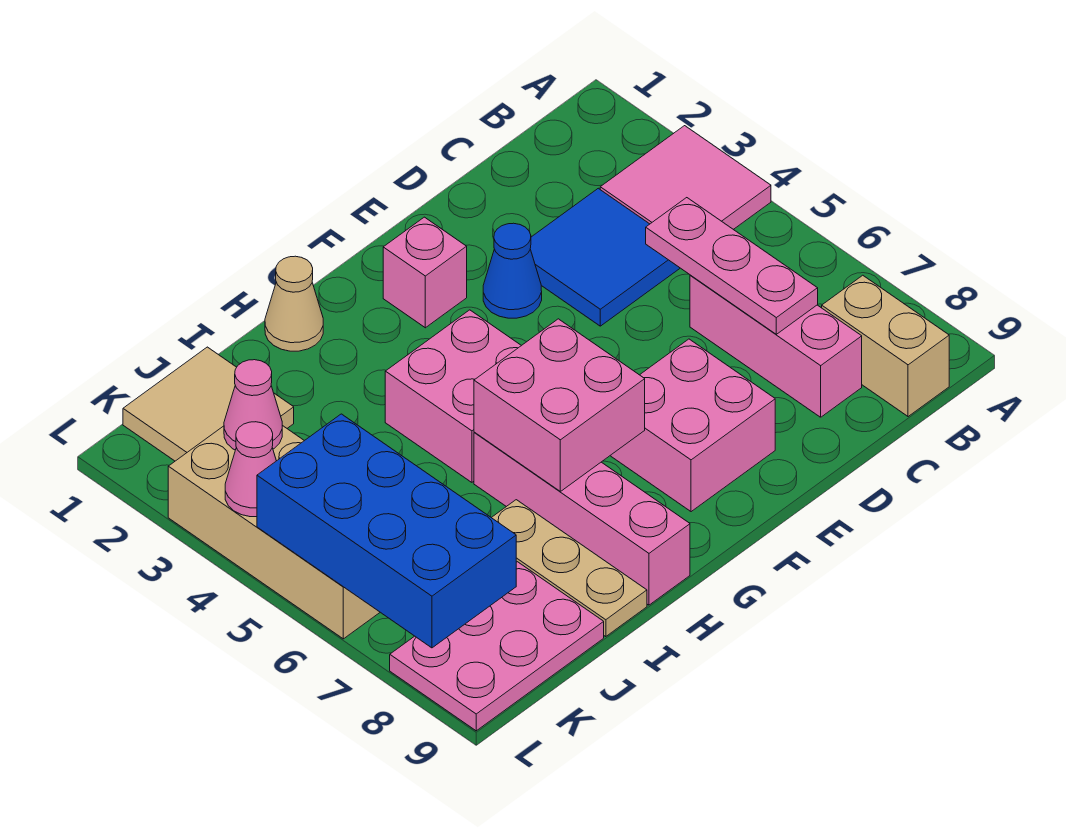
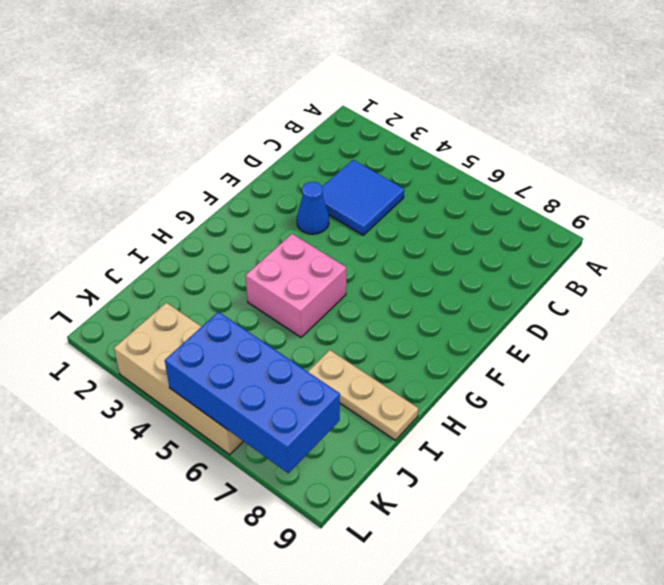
none -> pink 2x2 tile [600,126,771,229]
none -> tan 1x2 brick [822,275,949,417]
none -> pink 1x3 brick [690,275,862,417]

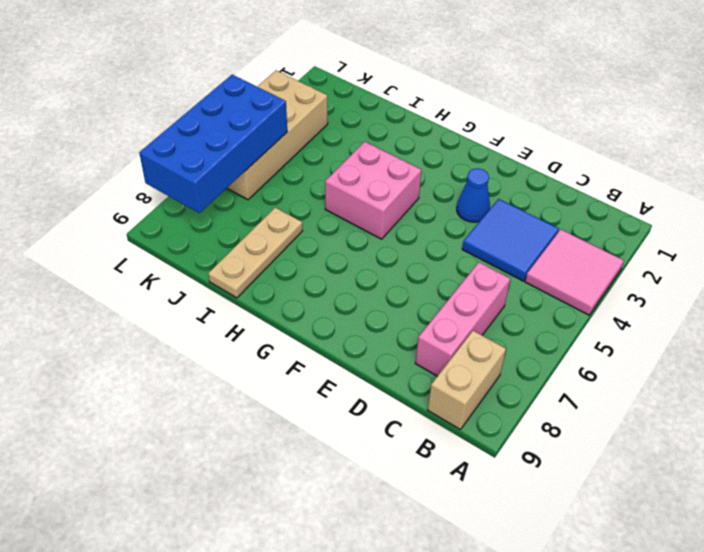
none -> pink 2x2 brick [610,339,775,512]
none -> pink 1x1 brick [383,217,467,328]
none -> tan 1x1 cone [265,256,323,351]

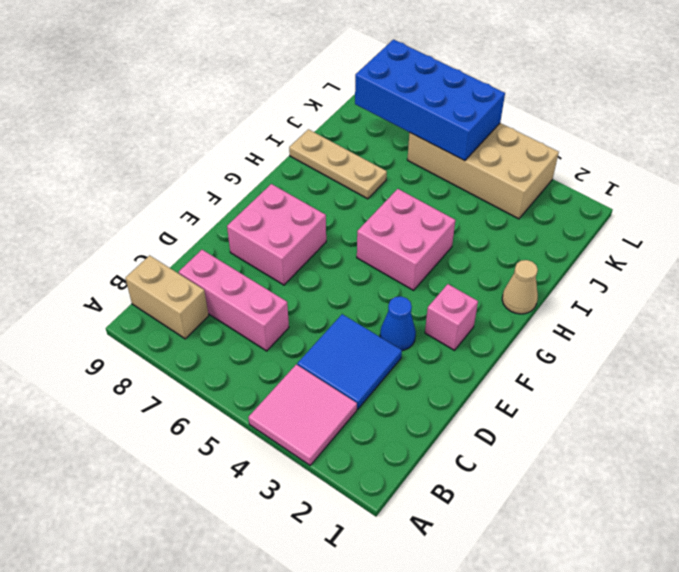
none -> pink 1x4 brick [474,432,690,605]
none -> tan 2x2 tile [123,347,294,461]
none -> pink 2x3 plate [390,562,604,731]

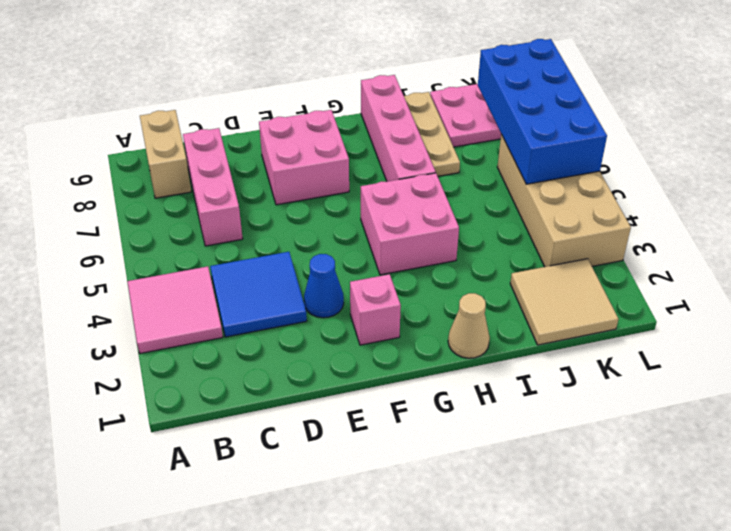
none -> pink 1x3 plate [646,198,818,334]
none -> pink 2x2 brick [474,319,645,491]
none -> pink 1x1 cone [224,360,282,450]

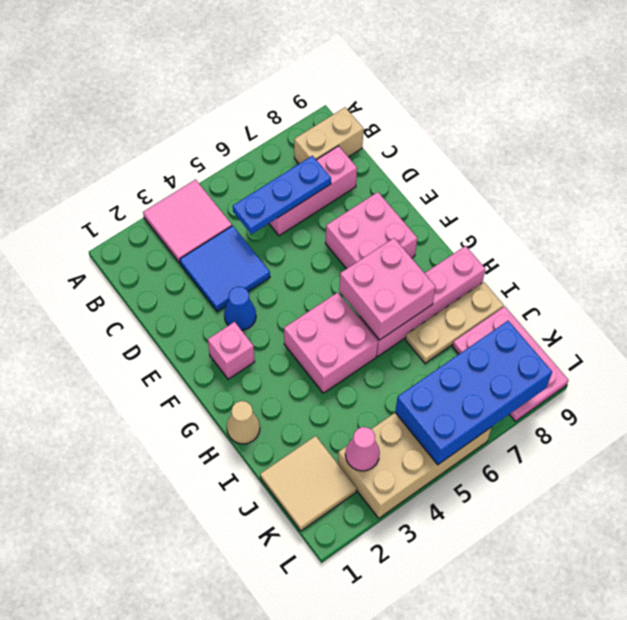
blue 1x3 plate [233,156,331,234] -> pink 1x3 plate [646,198,818,334]
none -> pink 1x1 cone [225,422,276,517]

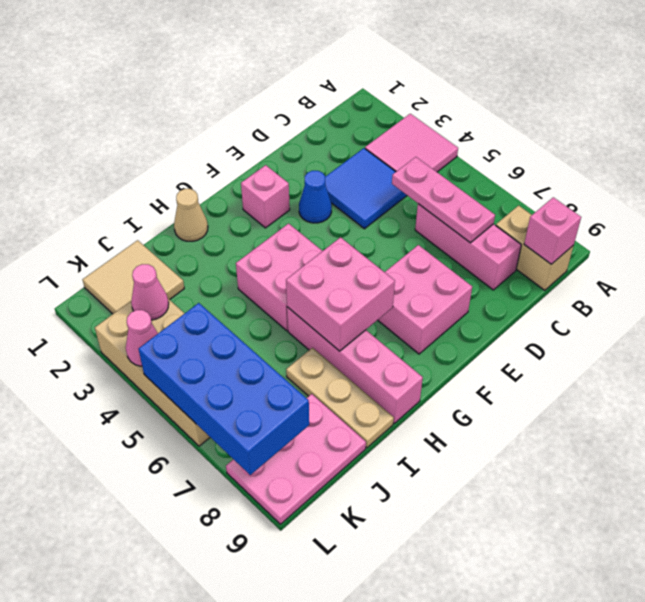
pink 1x1 brick [524,197,581,264] -> none

